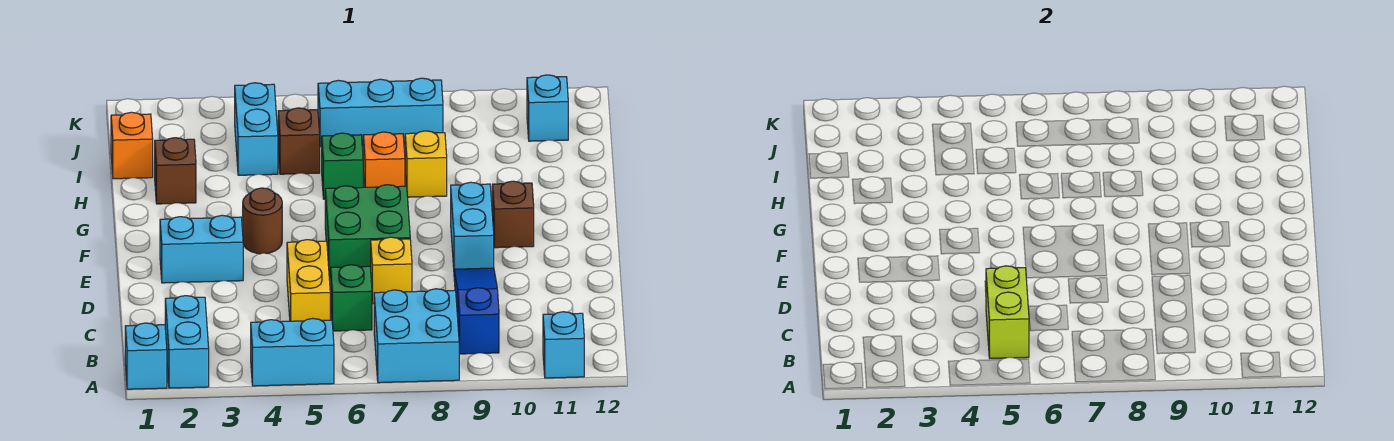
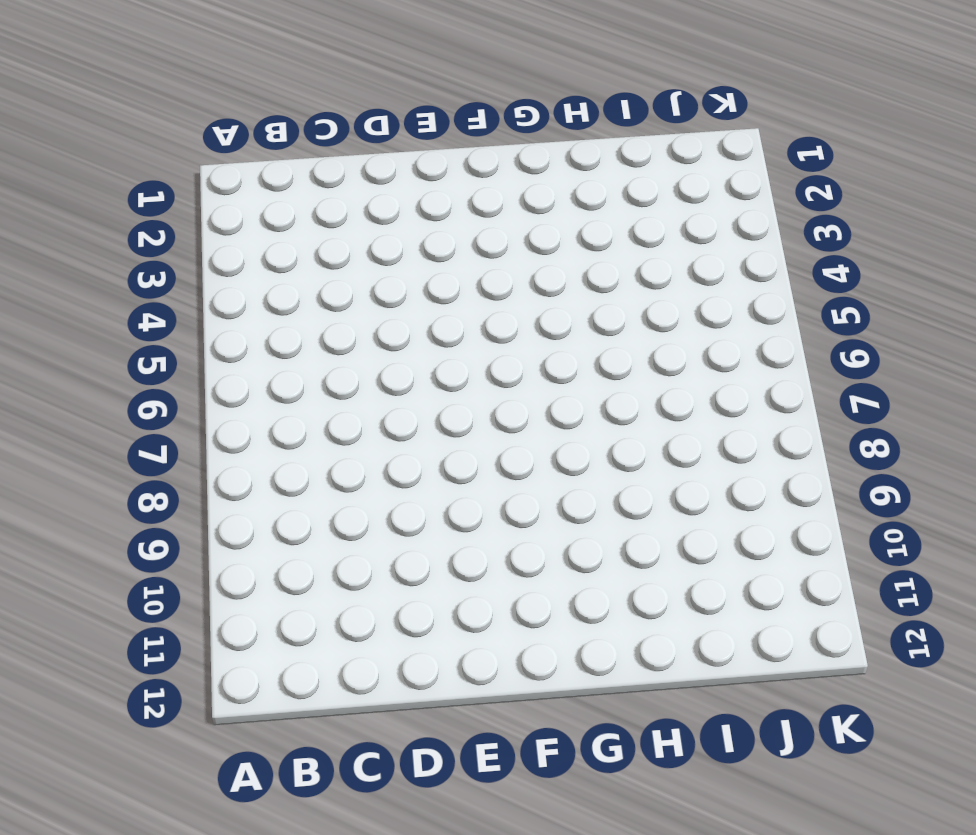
none -> cyan 1x1 brick [125,323,167,389]
none -> cyan 1x2 brick [165,296,209,388]
none -> cyan 1x2 brick [251,318,334,386]

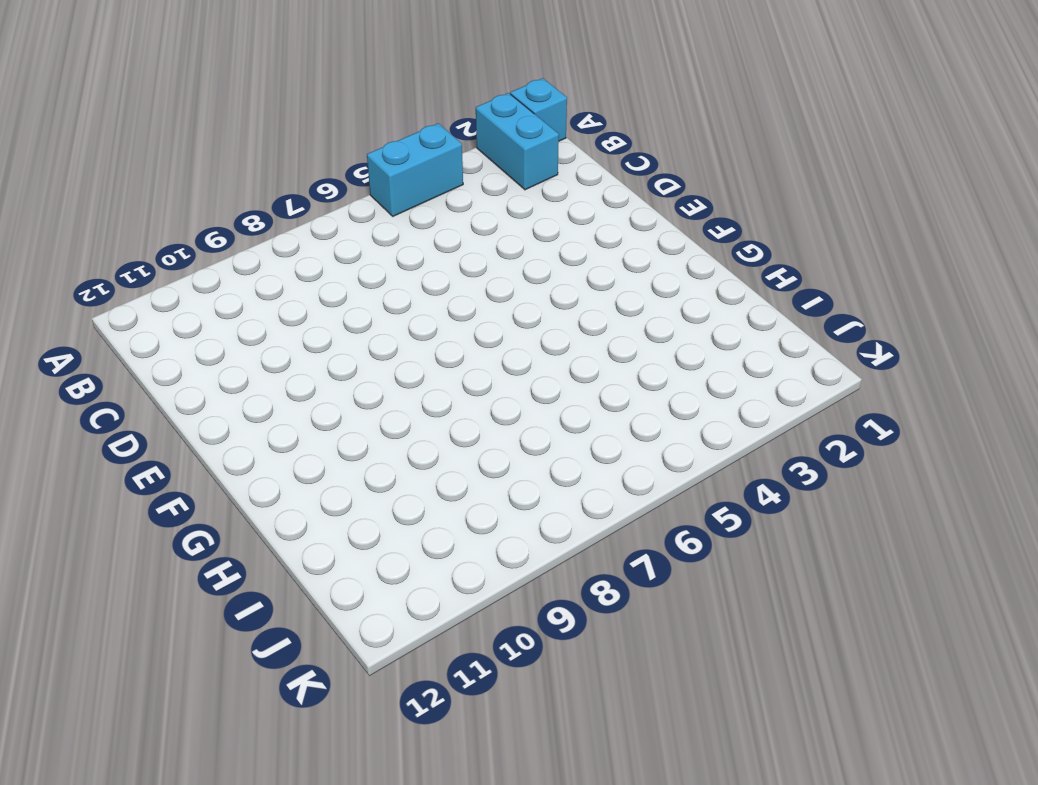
none -> cyan 2x2 brick [374,289,459,383]
none -> cyan 1x1 brick [543,312,584,378]
none -> blue 1x3 slope [454,268,499,354]

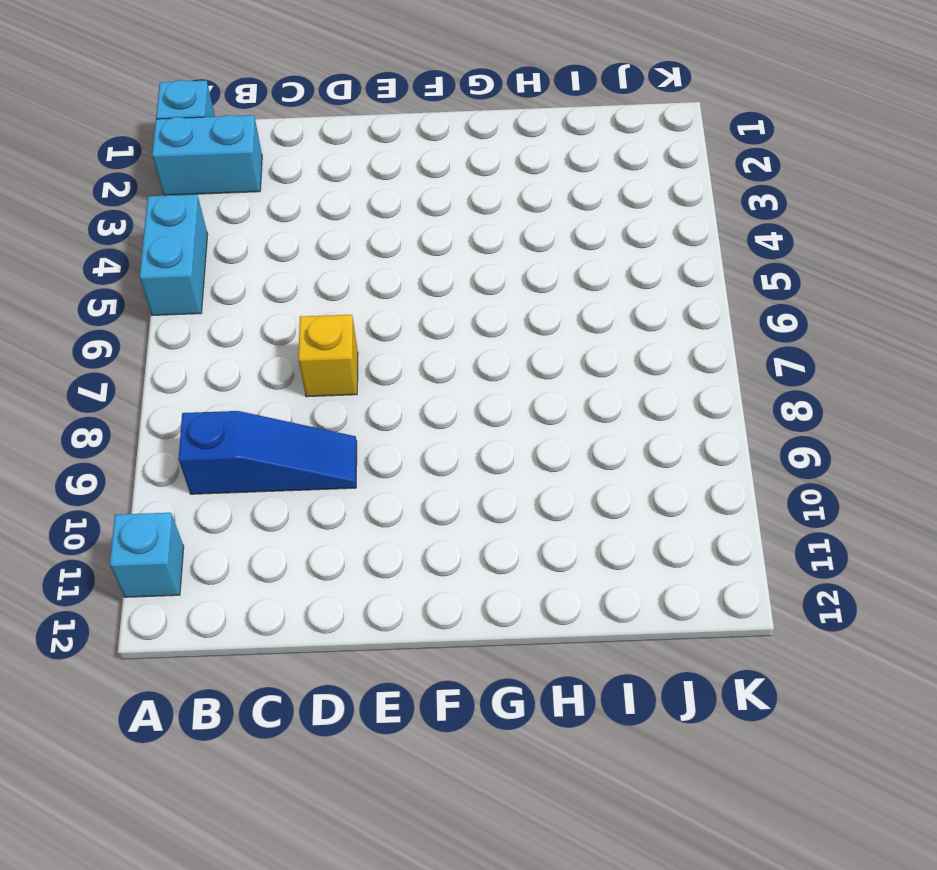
none -> cyan 2x2 brick [374,289,459,383]
none -> yellow 1x2 brick [287,240,330,321]
none -> green 1x1 brick [331,265,372,331]

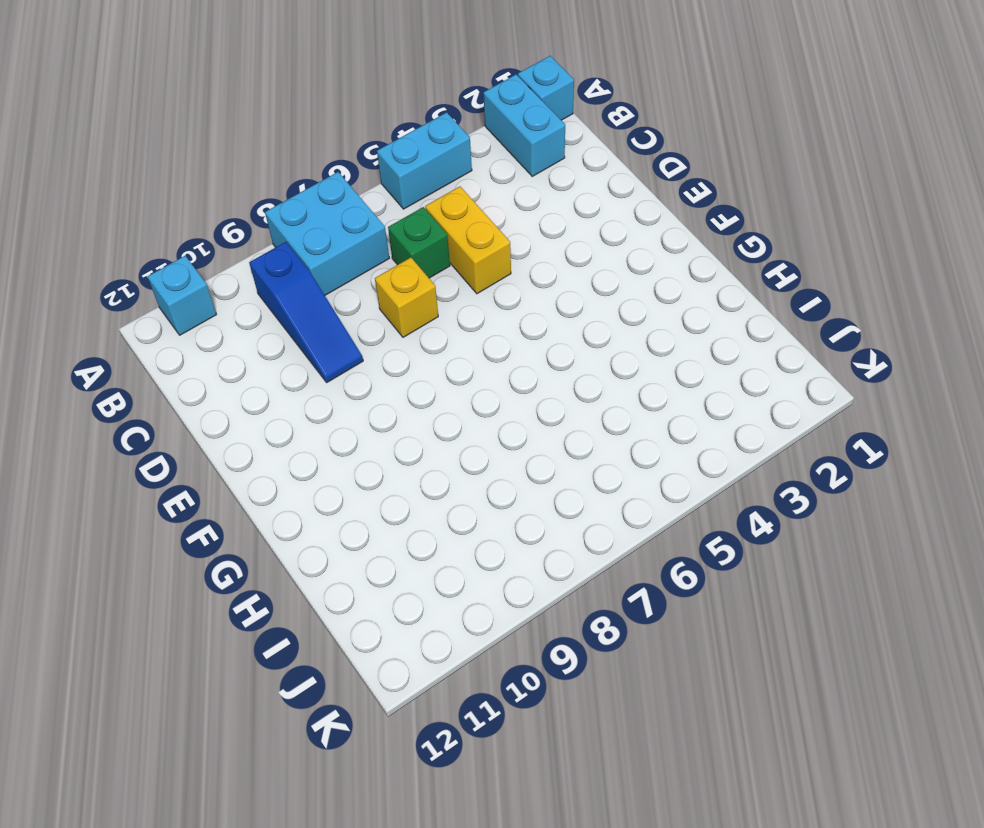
none -> cyan 1x2 brick [160,215,243,283]
none -> green 2x2 brick [325,185,410,278]
none -> cyan 1x2 brick [451,182,494,269]

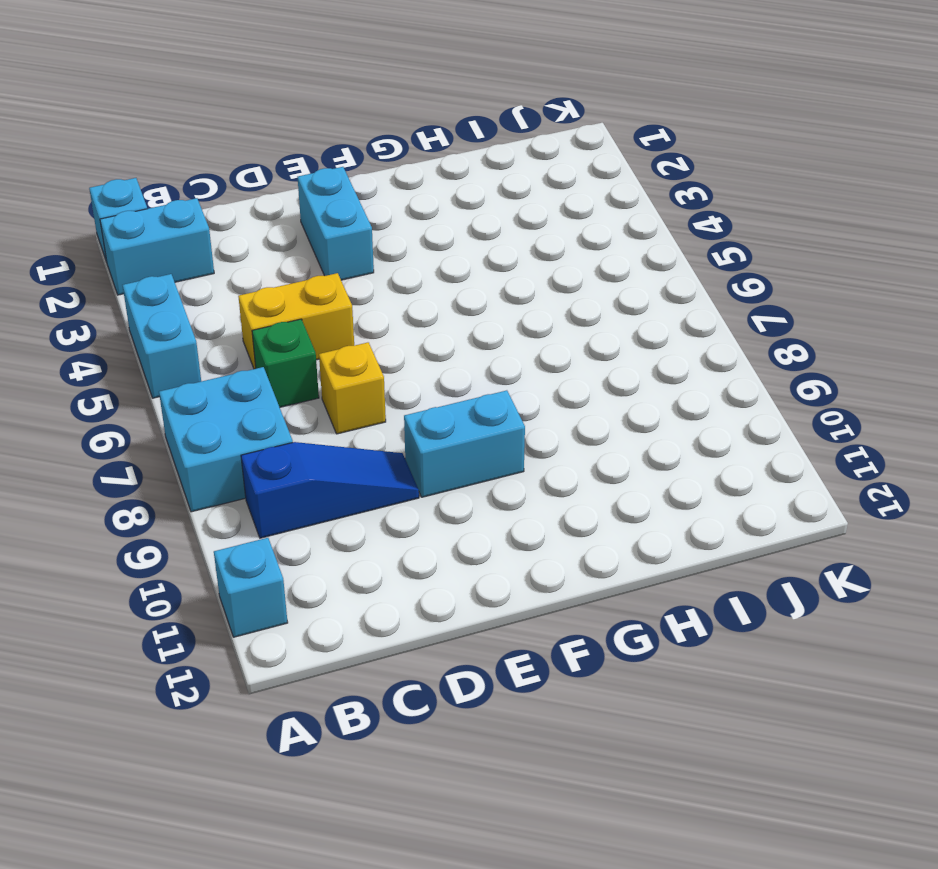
none -> green 2x2 brick [325,185,410,278]
none -> brown 1x1 round brick [243,188,282,254]
none -> brown 1x1 brick [492,181,534,248]

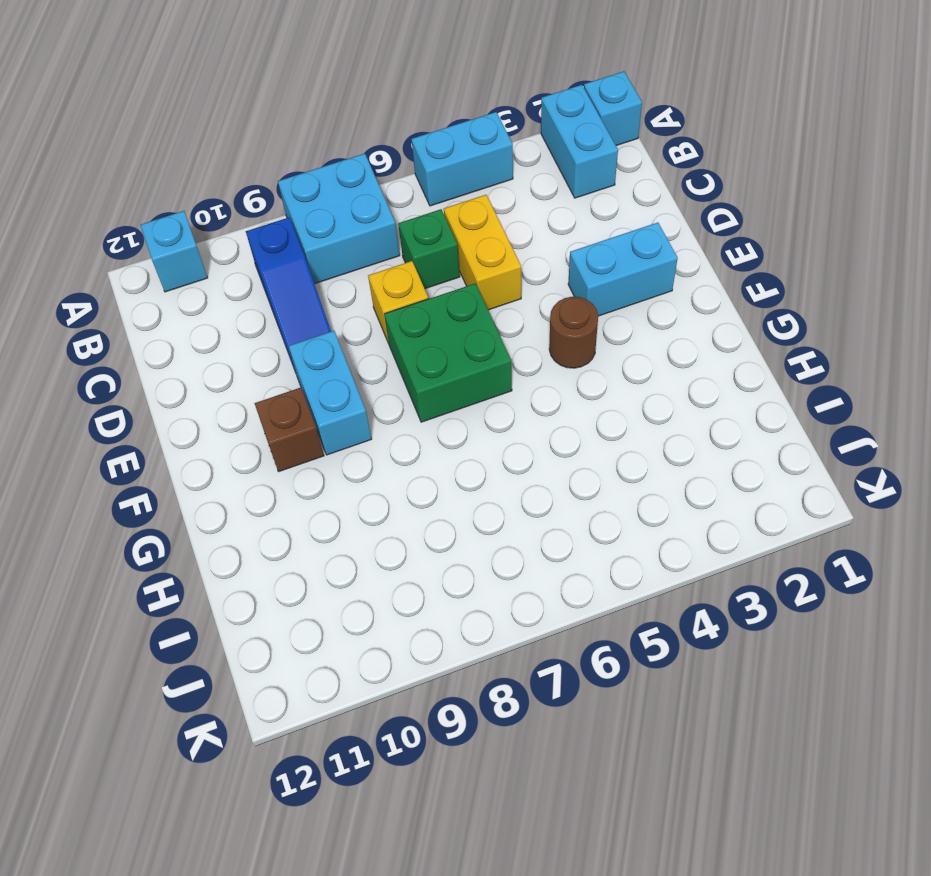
none -> brown 1x1 brick [155,138,196,204]
none -> green 1x1 brick [322,133,363,199]
none -> orange 1x1 brick [363,132,405,187]

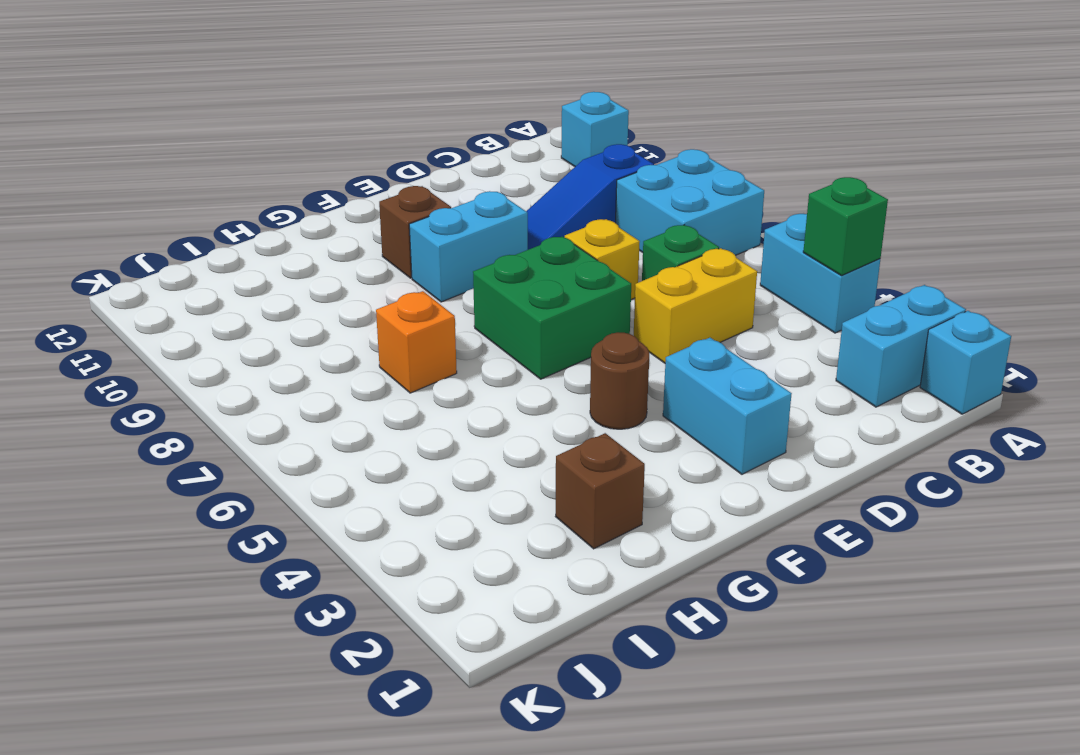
green 1x1 brick [803,177,888,276] -> green 1x1 brick moved to [322,133,363,199]
none -> yellow 1x1 brick [405,131,447,197]
none -> orange 1x1 brick [111,112,153,179]
none -> cyan 1x2 brick [235,83,278,175]

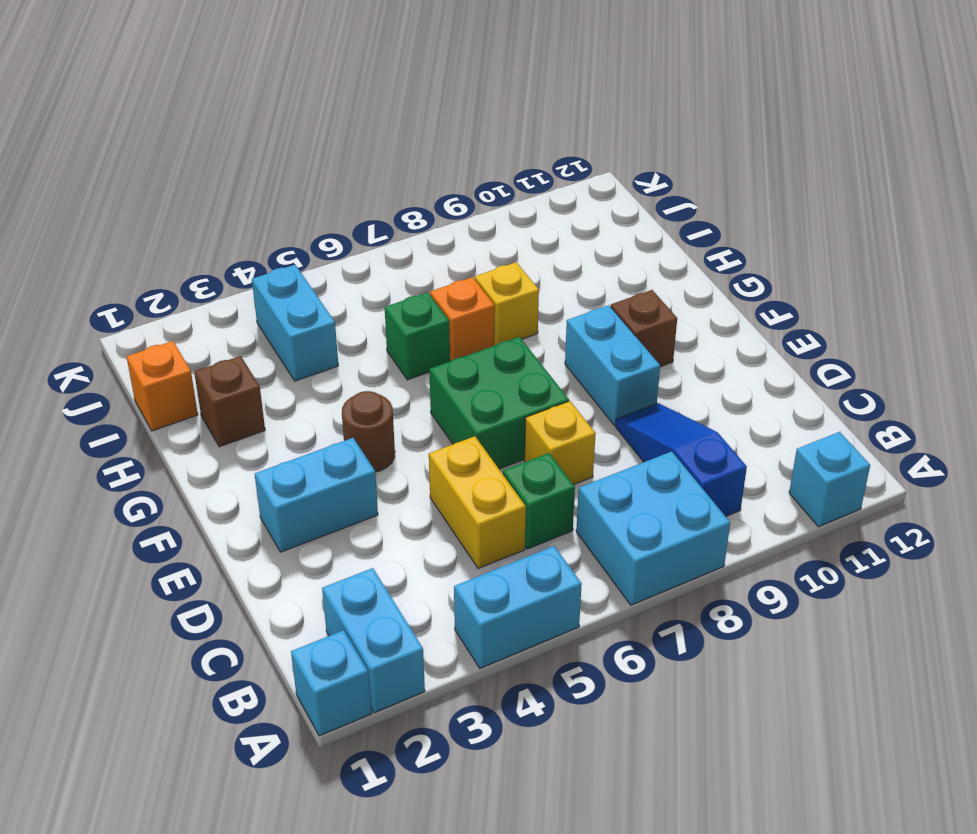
none -> brown 1x1 brick [278,108,320,174]
none -> cyan 1x3 brick [318,78,443,147]
none -> cyan 1x1 brick [527,75,568,141]

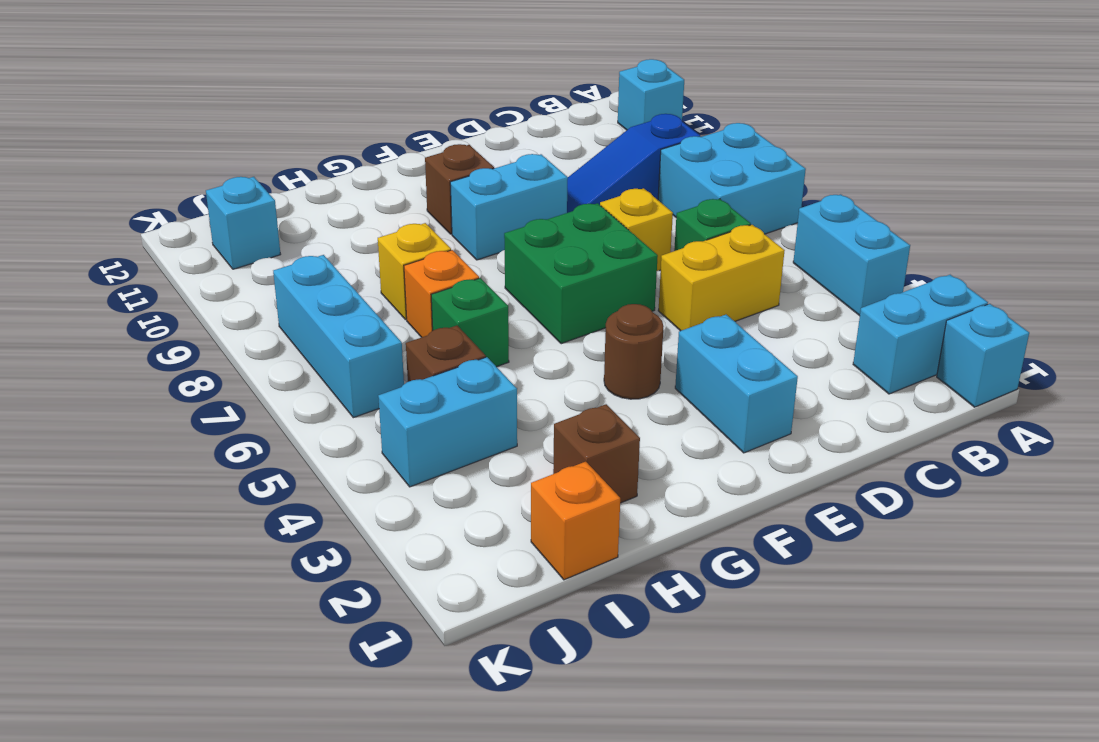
none -> lime 1x2 brick [986,266,1029,358]

